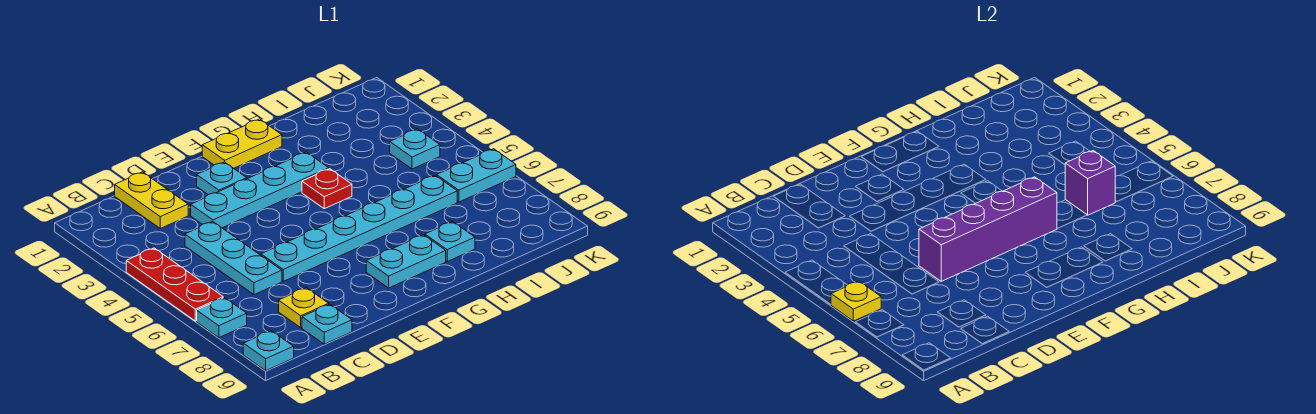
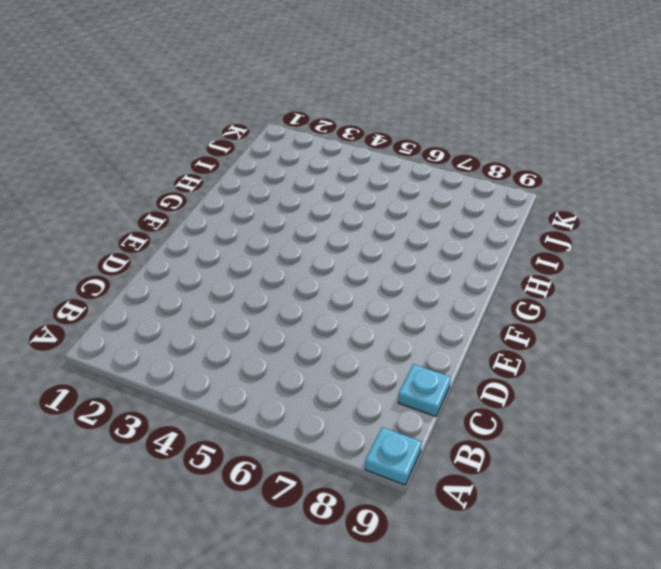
none -> red 1x3 plate [126,248,223,321]
none -> cyan 1x1 plate [197,298,247,338]
none -> yellow 1x2 plate [115,172,188,228]

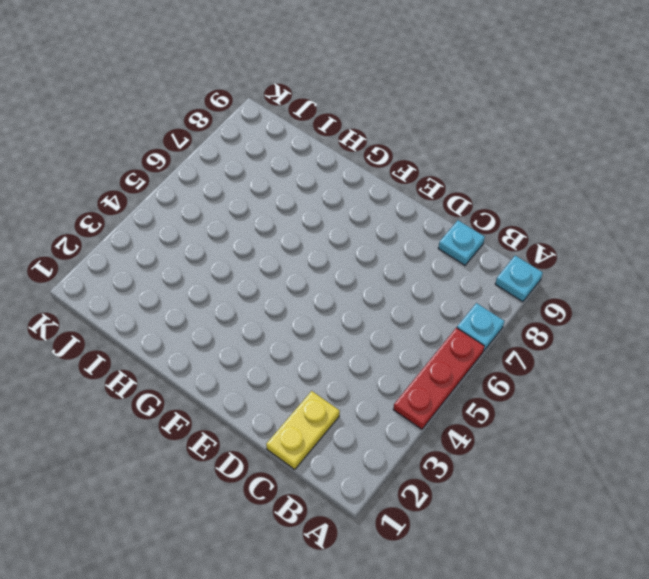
none -> cyan 1x3 plate [185,222,282,295]
none -> yellow 1x1 plate [279,288,329,328]
none -> cyan 1x4 plate [191,152,329,228]

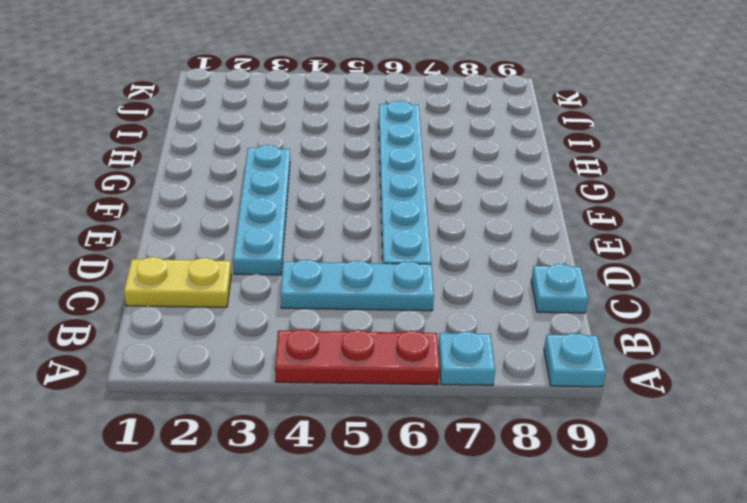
none -> yellow 1x1 plate [279,288,329,328]
none -> cyan 1x1 plate [197,162,247,195]
none -> yellow 1x2 plate [202,119,282,168]

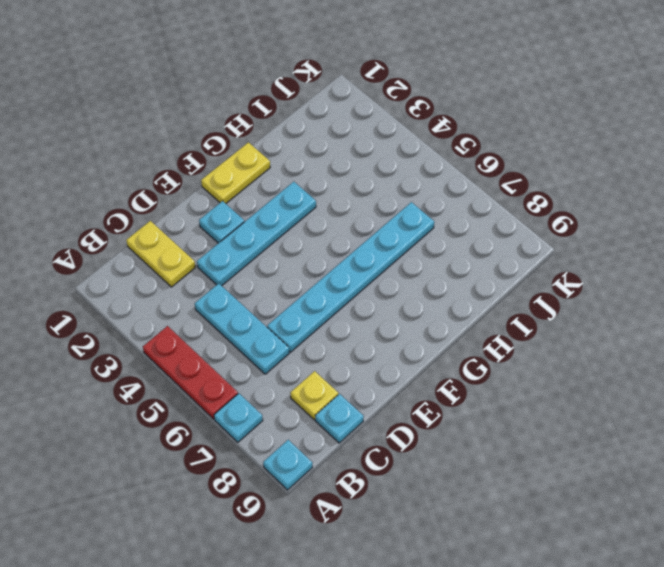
none -> cyan 1x2 plate [366,235,446,288]
none -> red 1x1 plate [302,169,352,209]
none -> cyan 1x1 plate [425,222,475,261]

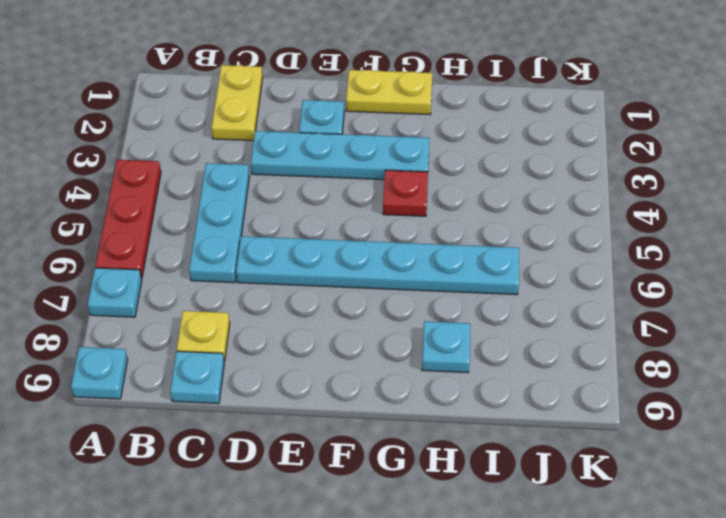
none -> cyan 1x2 plate [366,235,446,288]
none -> cyan 1x1 plate [390,129,440,169]
none -> cyan 1x2 plate [437,149,516,202]

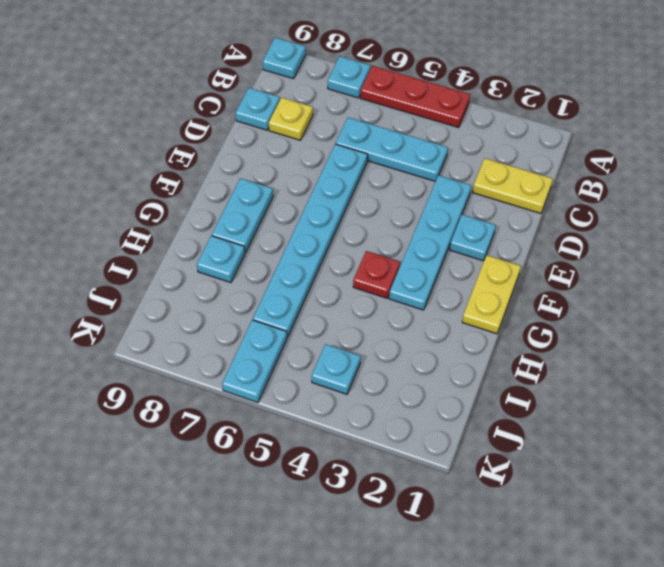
none -> yellow 1x1 plate [831,281,881,321]
none -> purple 1x4 brick [919,177,1057,281]
none -> purple 1x1 brick [1065,151,1115,215]

